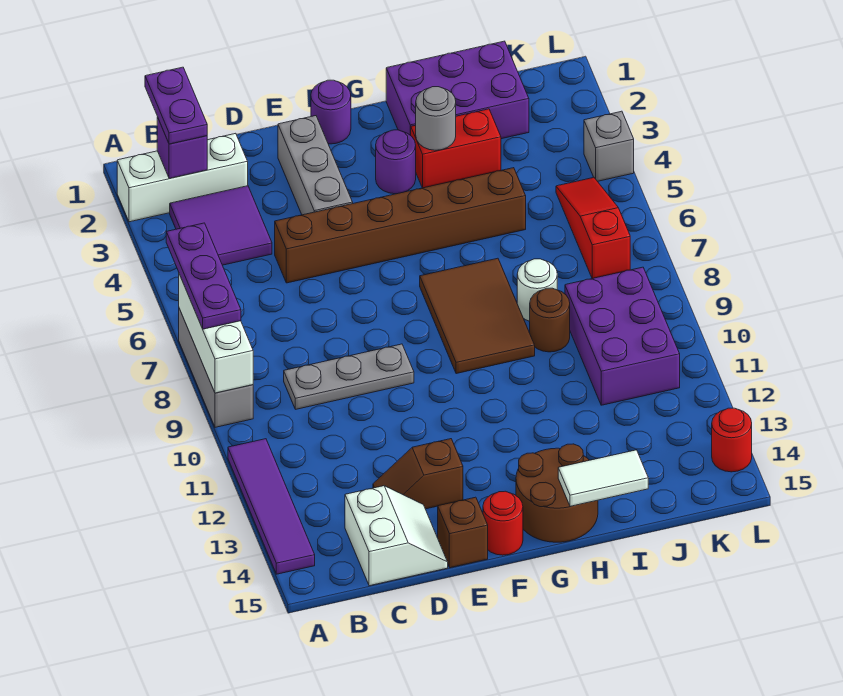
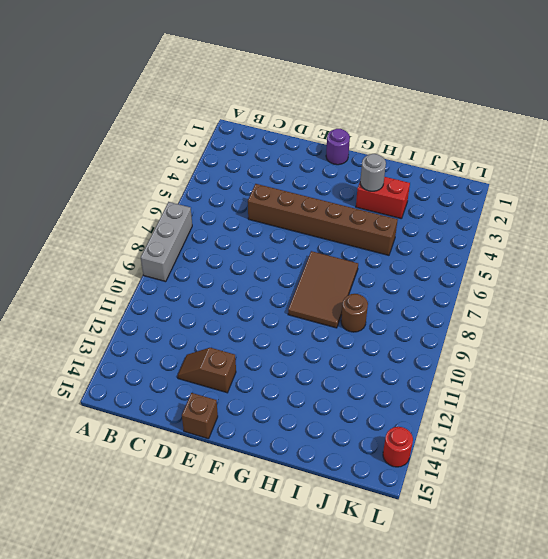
none -> white 1x3 brick [117,133,248,222]
none -> purple 1x4 tile [228,439,315,574]
none -> purple 2x2 tile [170,186,272,265]

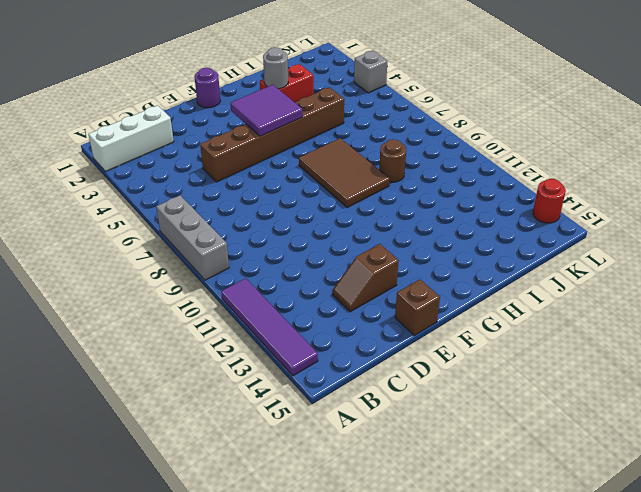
purple 2x2 tile [230,85,303,136] -> purple 2x2 tile moved to [170,186,272,265]
none -> grey 1x3 plate [284,344,414,409]
none -> white 2x2 slope [345,486,448,586]
none -> grey 1x3 brick [278,116,353,215]

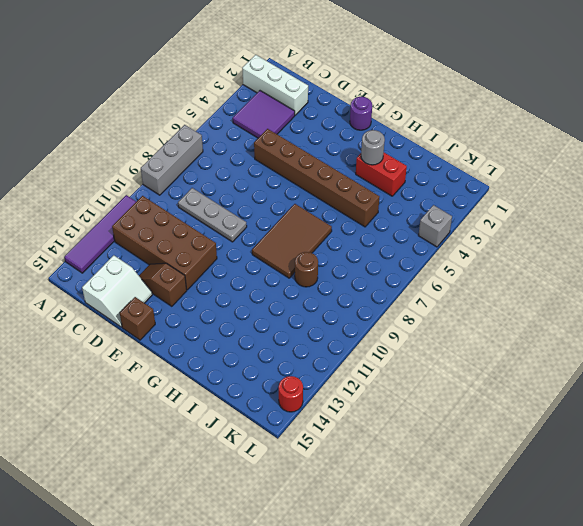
brown 2x4 brick [112,196,217,290] -> none
none -> grey 1x3 brick [278,116,353,215]
none -> red 1x1 round brick [483,491,523,555]
none -> purple 1x1 round brick [376,130,416,194]

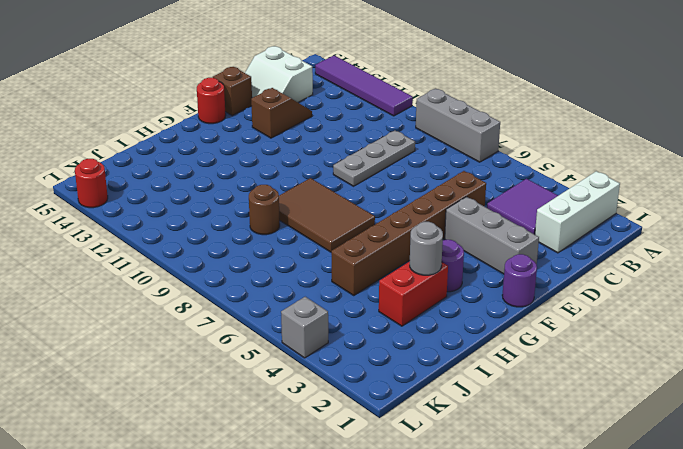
none -> brown 2x2 round brick [516,444,598,542]
none -> purple 2x3 brick [386,41,529,139]
none -> white 1x1 round brick [517,259,557,321]

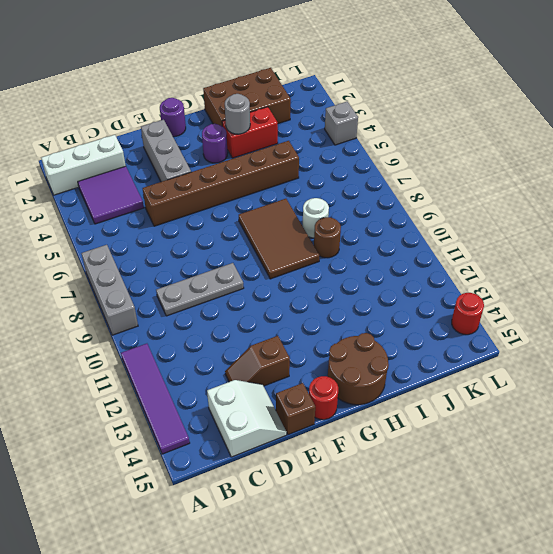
brown 2x3 brick [203,68,291,126] -> purple 2x3 brick [386,41,529,139]
none -> purple 2x3 brick [565,267,680,405]
none -> red 1x3 slope [556,178,630,278]
none -> white 1x3 brick [179,274,253,393]

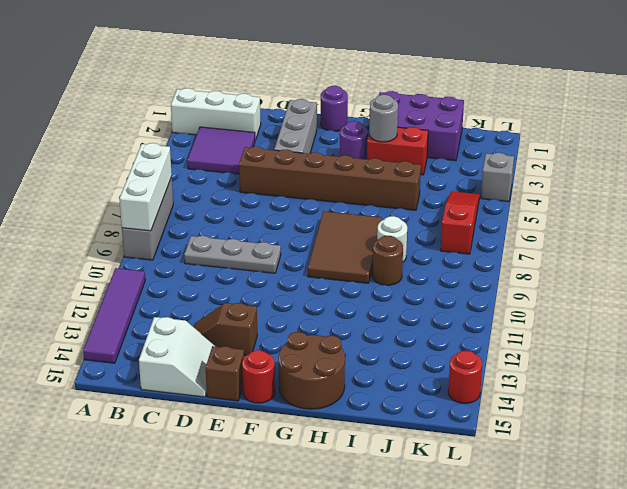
none -> purple 2x3 brick [565,267,680,405]
none -> purple 1x1 brick [157,117,207,179]
none -> white 1x2 tile [558,450,648,506]

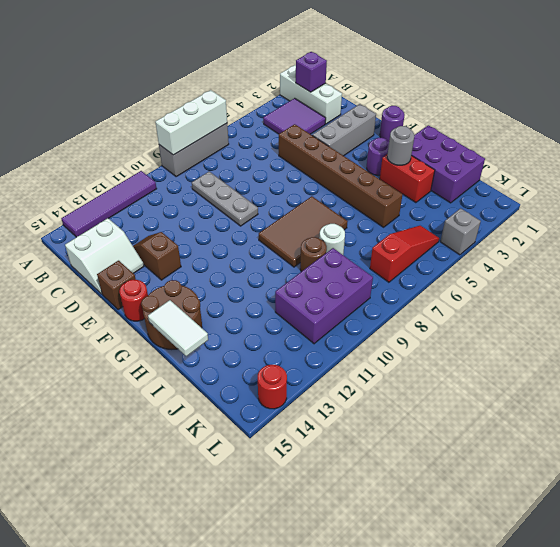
none -> purple 1x3 plate [166,223,241,329]
none -> purple 1x2 plate [145,67,207,144]

